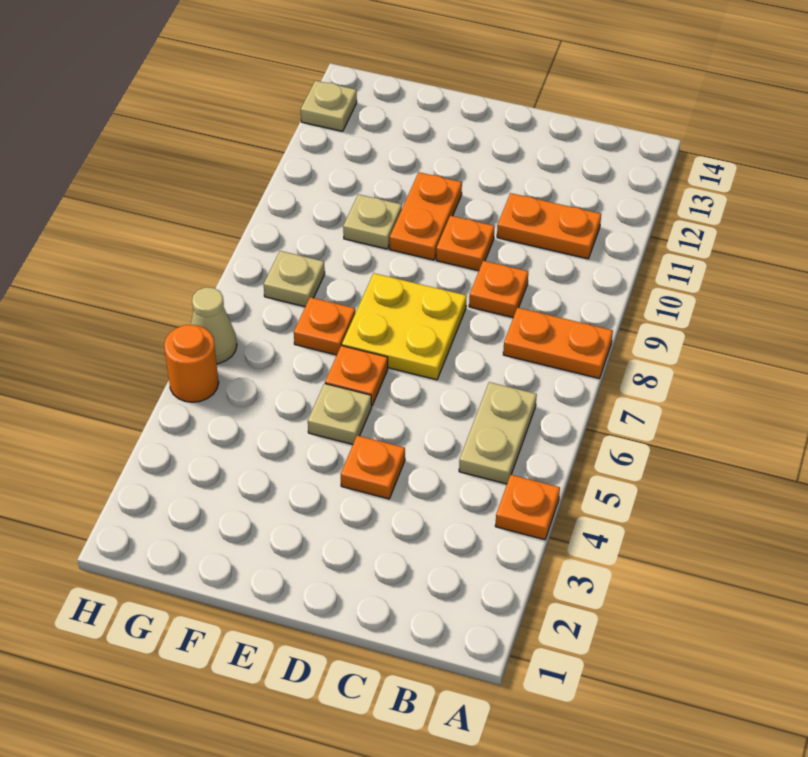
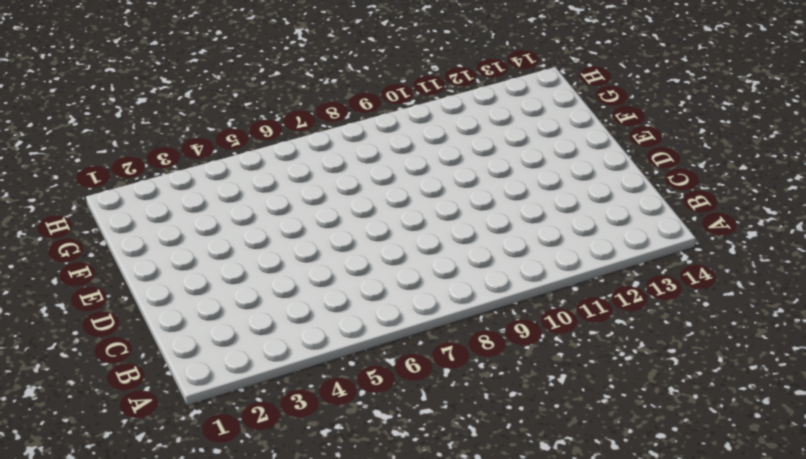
none -> orange 1x1 plate [495,475,560,540]
none -> orange 1x2 plate [503,308,613,378]
none -> tan 1x2 plate [459,382,537,484]

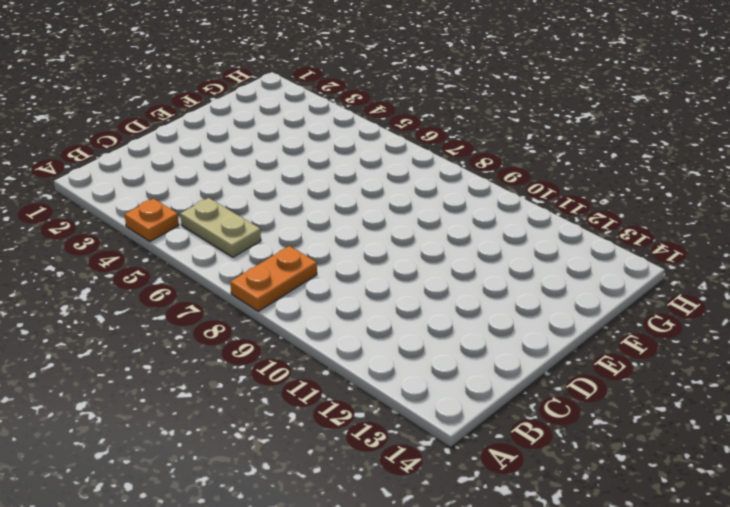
none -> orange 1x2 plate [497,193,601,259]
none -> orange 1x1 plate [469,261,528,317]
none -> orange 1x1 plate [341,435,405,499]

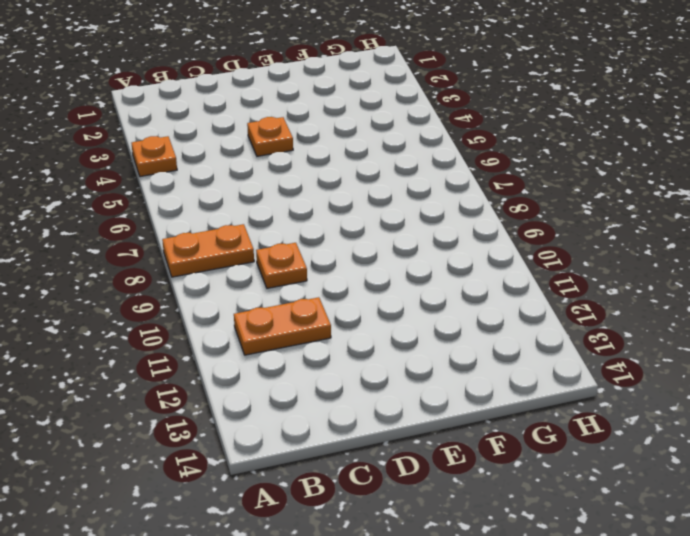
none -> tan 1x2 plate [459,382,537,484]
none -> yellow 2x2 plate [342,273,467,380]
none -> orange 1x1 plate [436,216,495,271]

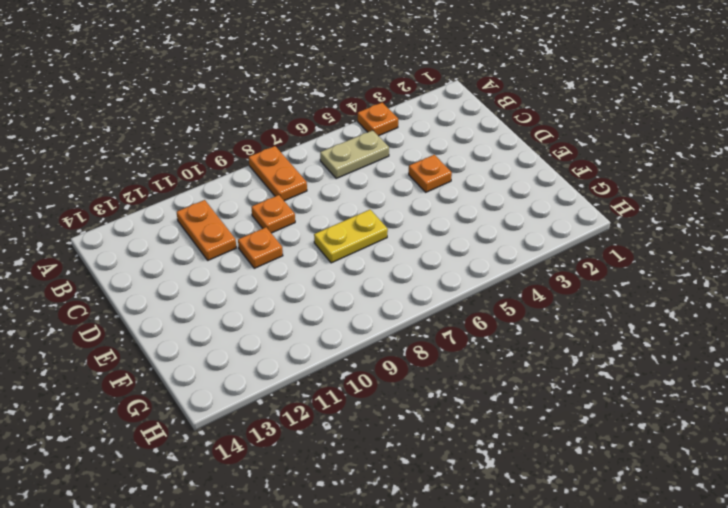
yellow 1x2 plate [314,210,388,263] -> yellow 2x2 plate [342,273,467,380]
none -> tan 1x1 plate [308,384,372,444]
none -> orange 1x1 plate [325,346,388,406]
none -> orange 1x2 plate [390,172,462,260]

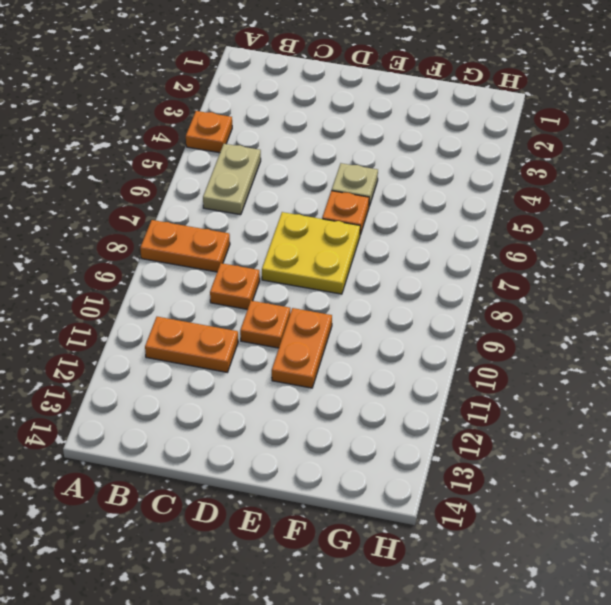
none -> orange 1x1 plate [341,435,405,499]
none -> orange 1x1 plate [294,297,355,355]
none -> tan 1x1 plate [343,194,402,249]

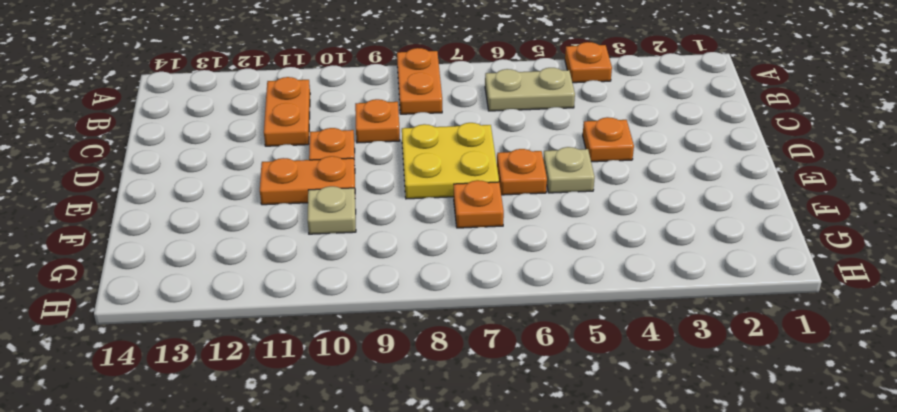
none -> tan 1x1 plate [264,251,325,307]
none -> orange 1x1 round brick [164,325,219,402]
none -> tan 1x1 cone [191,287,237,364]

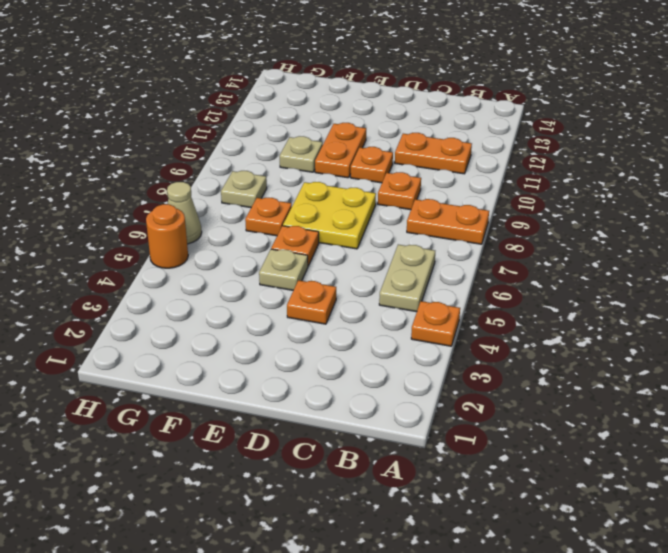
none -> tan 1x1 plate [301,81,357,131]

